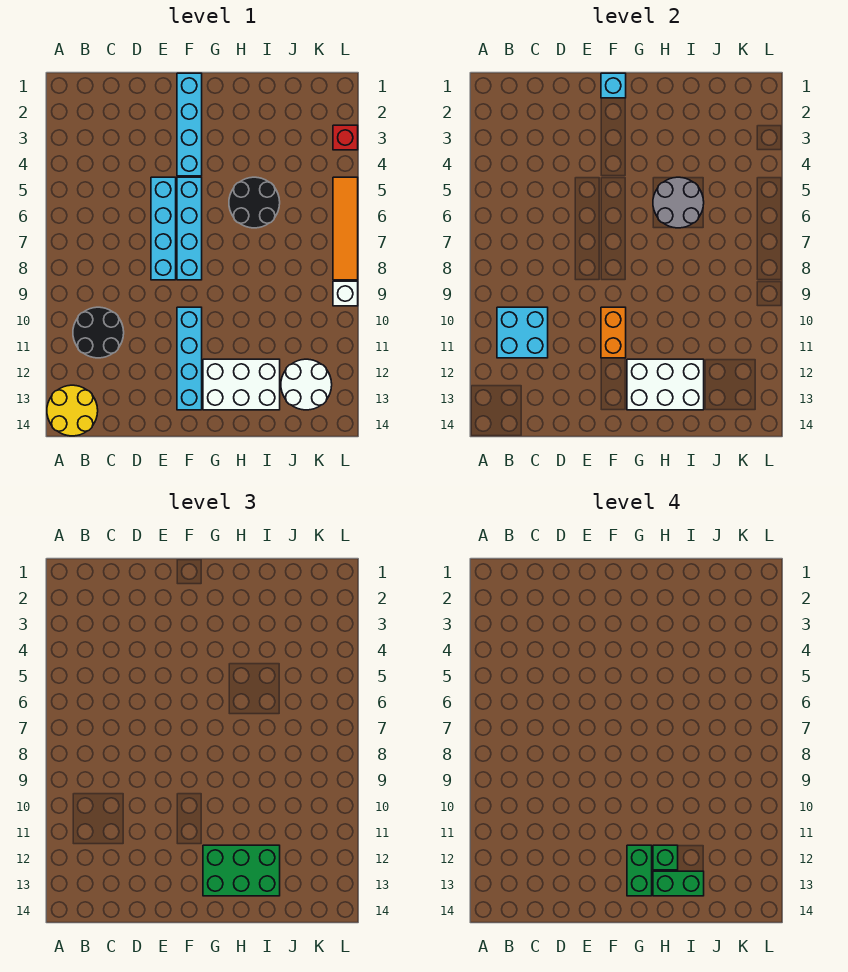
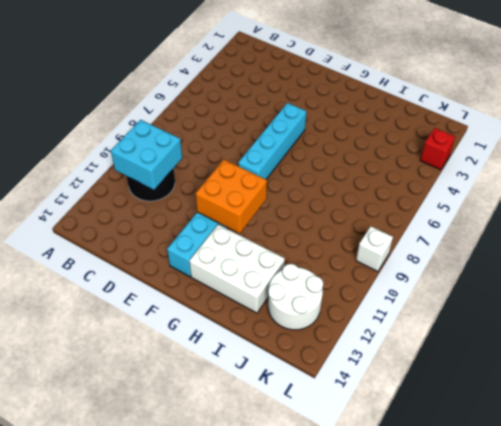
orange 2x2 brick [196,160,267,234] -> orange 1x2 brick [601,307,626,358]
none -> yellow 2x2 round brick [47,385,98,436]
none -> cyan 1x4 brick [151,177,176,280]
none -> cyan 1x4 brick [177,73,202,176]

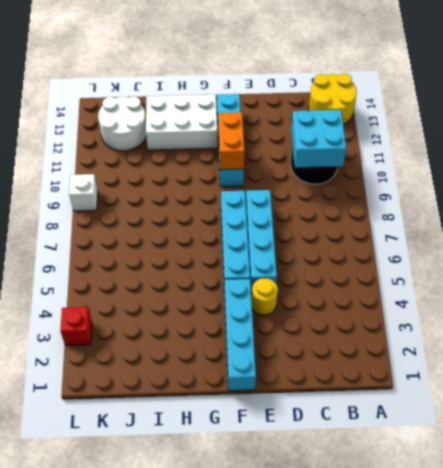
yellow 1x1 round brick [251,278,278,315] -> none
none -> black 2x2 round brick [229,177,280,228]
none -> orange 1x4 tile [333,177,358,280]
none -> cyan 1x1 brick [601,73,626,98]

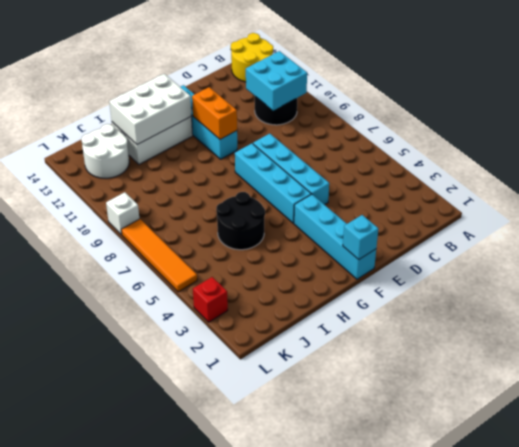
none -> grey 2x2 round brick [653,177,704,228]
none -> green 2x3 brick [203,845,280,896]
none -> green 1x2 brick [627,845,652,896]

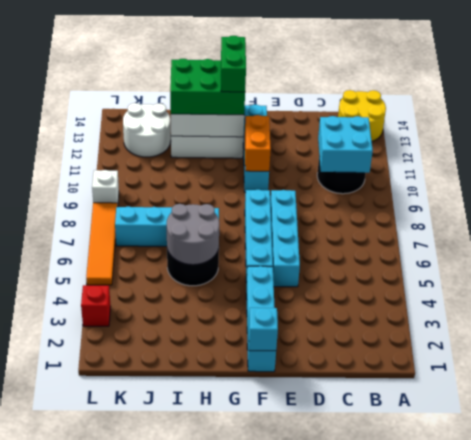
cyan 1x4 brick [115,206,219,246] -> none
none -> green 1x1 brick [653,845,678,870]
none -> green 1x2 brick [653,871,704,896]

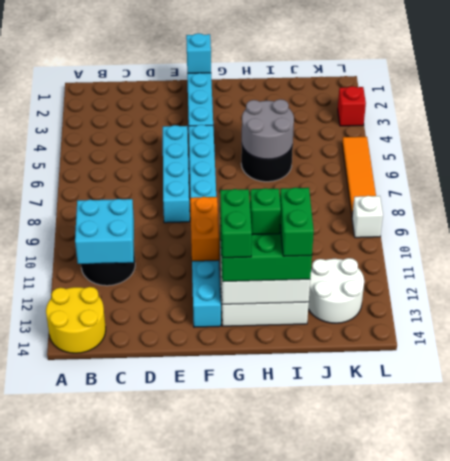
green 1x2 brick [280,187,314,256] -> green 1x2 brick turned to [653,871,704,896]

